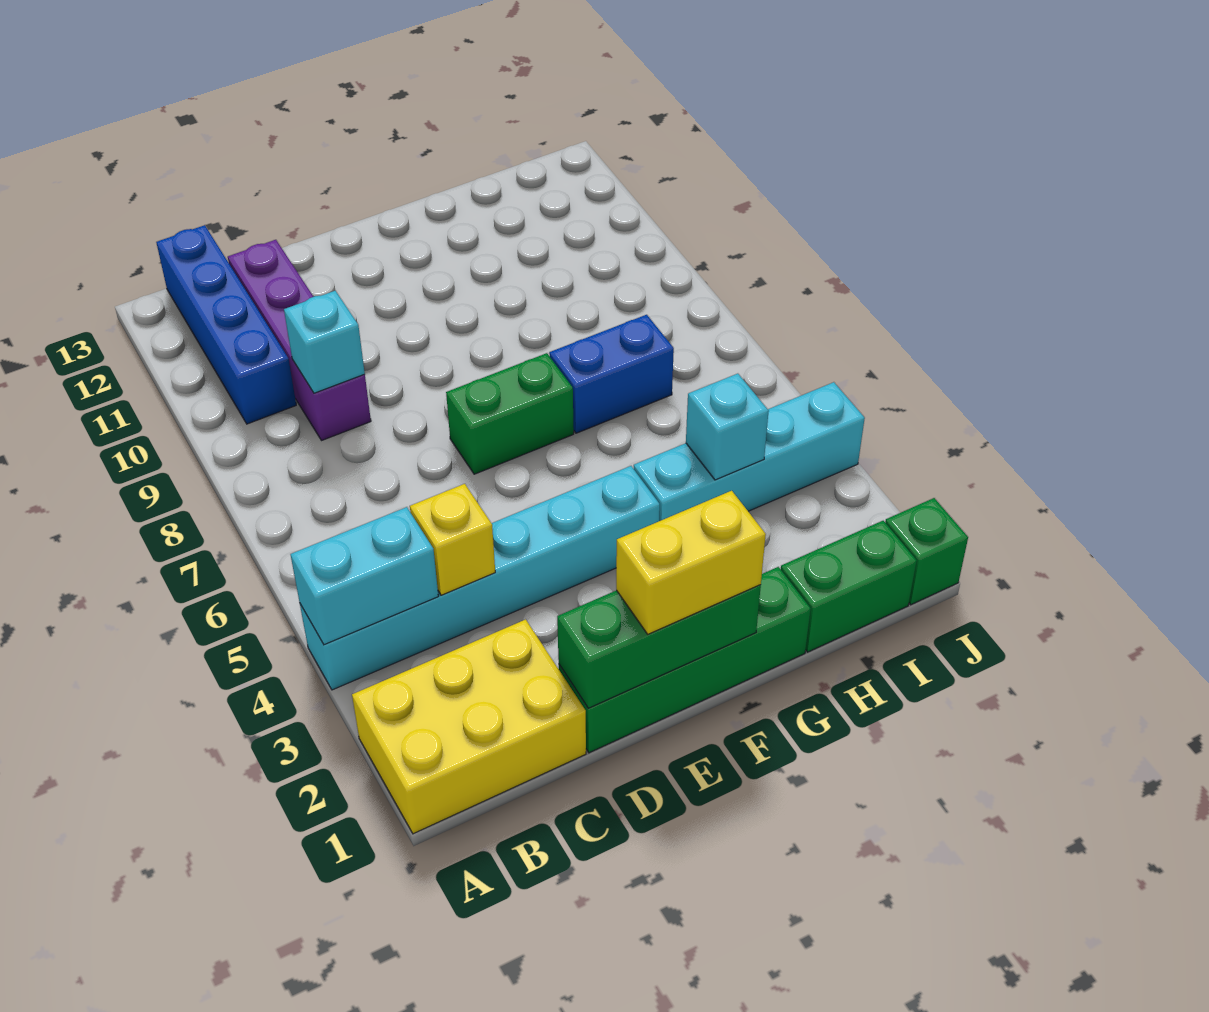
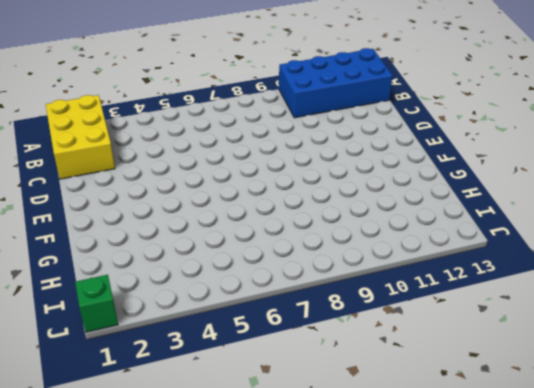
blue 2x4 brick [279,48,392,118] -> blue 1x4 brick [156,225,296,424]
none -> cyan 1x6 brick [300,466,660,690]
none -> purple 1x4 brick [228,240,371,441]
none -> green 1x4 brick [559,567,811,753]

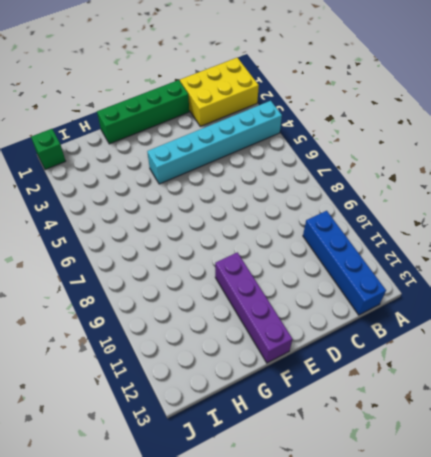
purple 1x4 brick [215,252,292,363] -> purple 1x4 brick moved to [228,240,371,441]
none -> green 1x2 brick [446,353,574,474]
none -> cyan 1x4 brick [634,382,865,521]
none -> blue 1x2 brick [549,315,674,433]

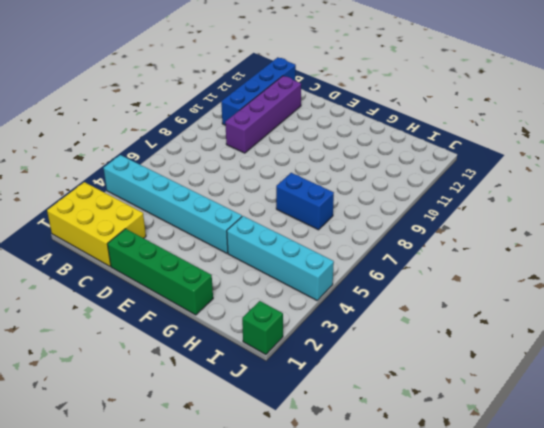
none -> green 1x2 brick [446,353,574,474]
none -> green 1x2 brick [781,521,917,652]
none -> cyan 1x2 brick [291,507,438,645]

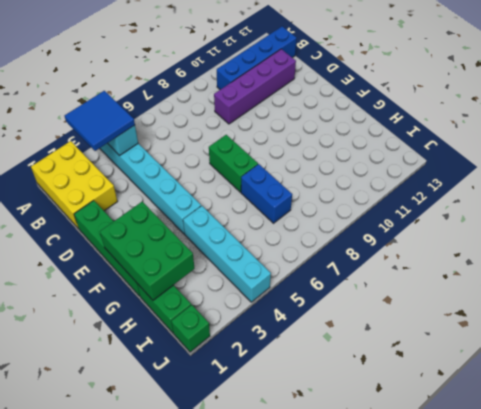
blue 2x2 tile [65,91,135,151] -> none
green 2x3 brick [100,202,195,300] -> green 1x3 brick [557,585,761,708]
none -> yellow 1x1 brick [410,484,495,595]
none -> cyan 1x1 brick [284,291,365,393]
none -> cyan 1x1 brick [686,374,769,480]

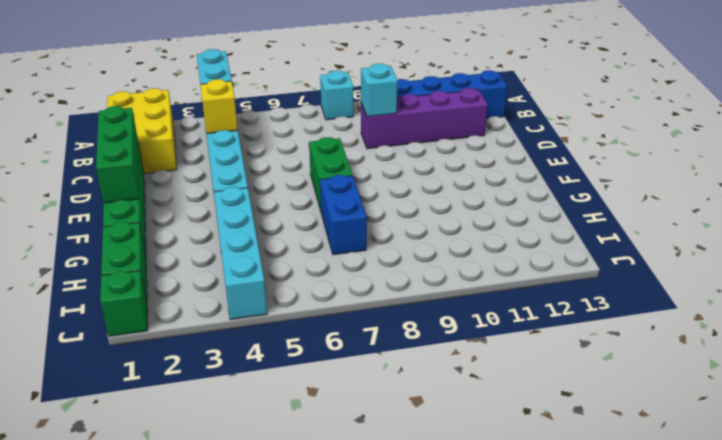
cyan 1x1 brick [320,71,353,120] -> cyan 1x1 brick moved to [686,374,769,480]
none -> yellow 1x2 brick [616,491,766,634]

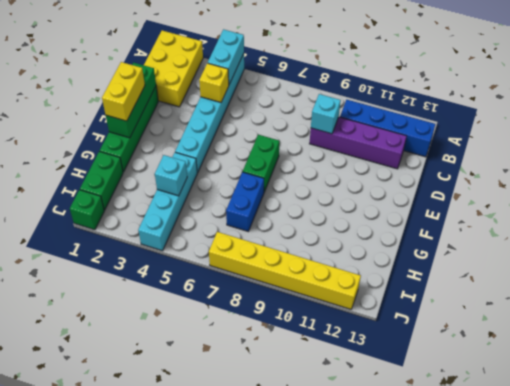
yellow 1x6 brick [209,232,361,309] -> none

